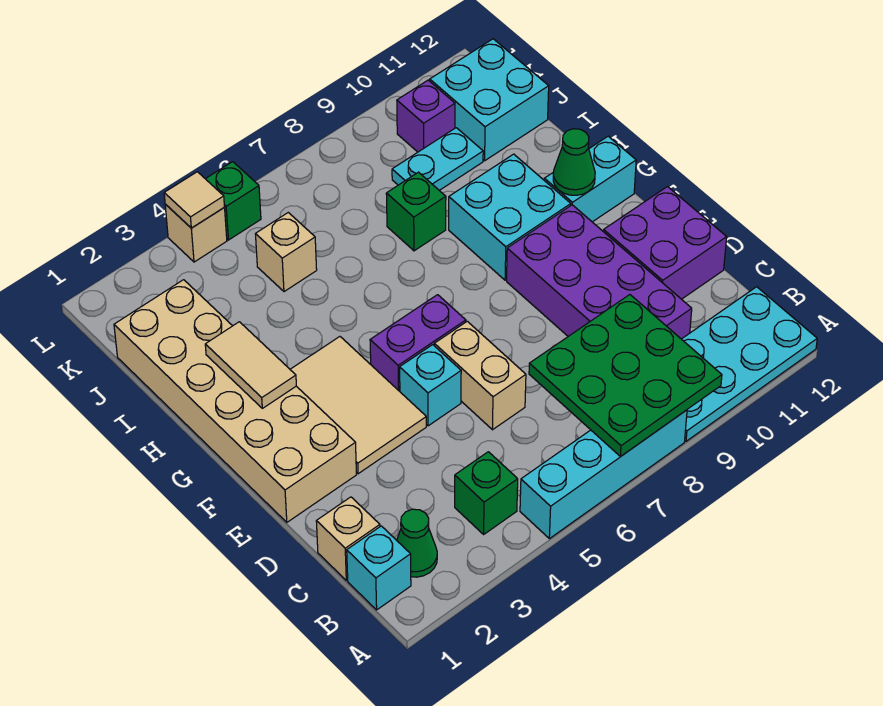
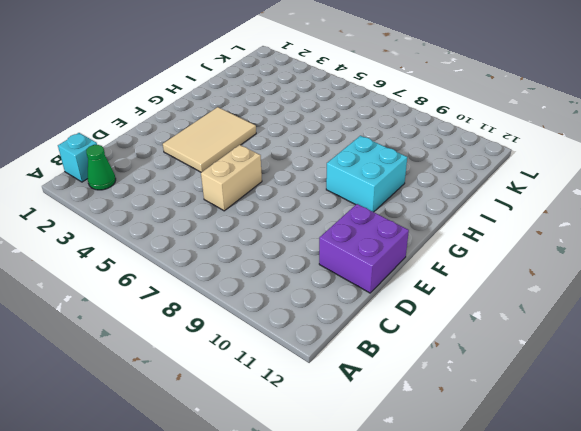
none -> cyan 1x4 brick [520,410,687,539]
none -> cyan 2x4 plate [682,287,817,441]
none -> green 1x1 brick [455,452,518,534]

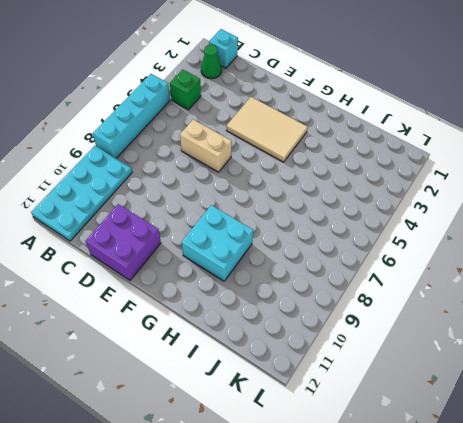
none -> tan 1x1 brick [316,497,380,580]
none -> purple 2x4 brick [507,205,692,339]
none -> tan 2x6 brick [114,280,356,522]

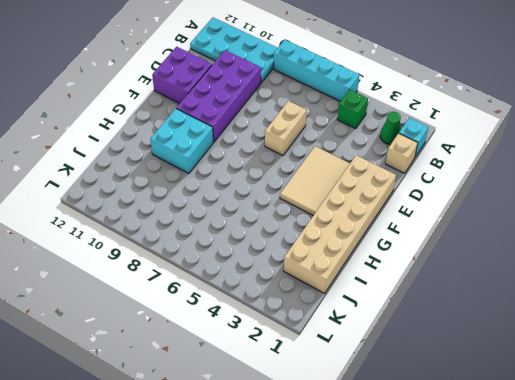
none -> cyan 1x1 brick [400,345,461,426]
none -> purple 1x2 brick [370,295,466,391]
none -> cyan 1x2 brick [544,136,636,222]

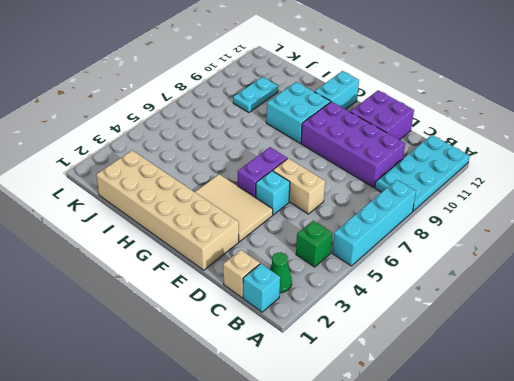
none -> green 1x1 brick [386,172,446,251]
none -> tan 1x1 brick [256,212,317,292]
none -> cyan 2x2 brick [430,39,549,161]

